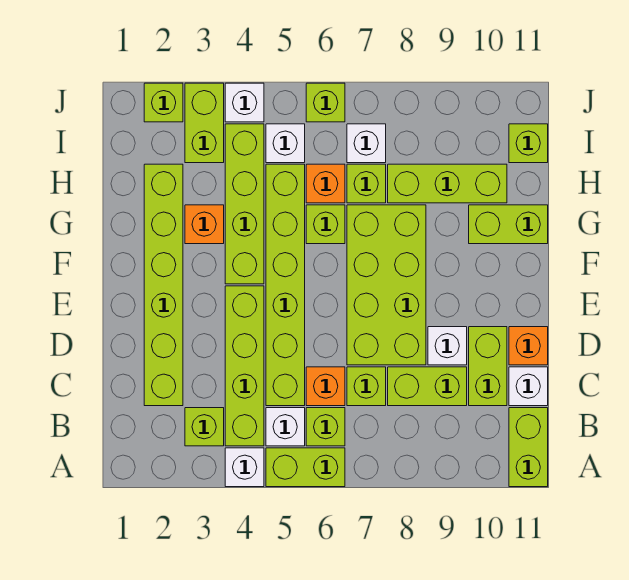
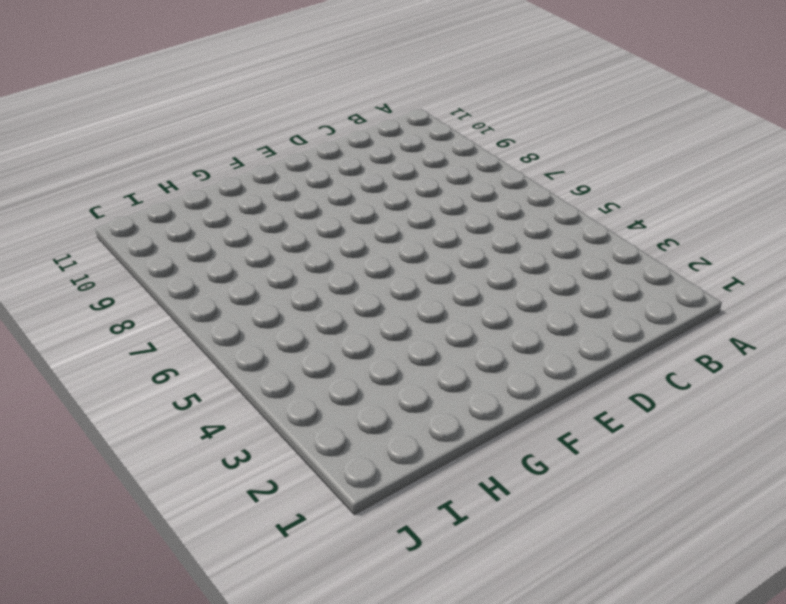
none -> white 1x1 brick [225,448,264,487]
none -> lime 1x2 brick [266,448,345,487]
none -> lime 1x2 brick [509,408,548,487]
none -> lime 1x1 brick [185,408,224,446]

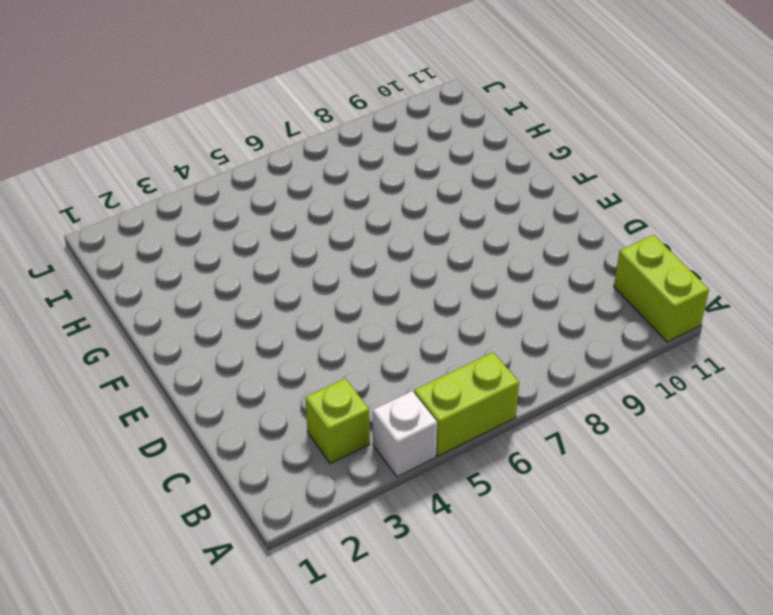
none -> lime 1x4 brick [225,286,264,446]
none -> white 1x1 brick [266,408,305,446]
none -> lime 1x1 brick [306,408,345,446]
none -> lime 1x6 brick [144,164,183,406]

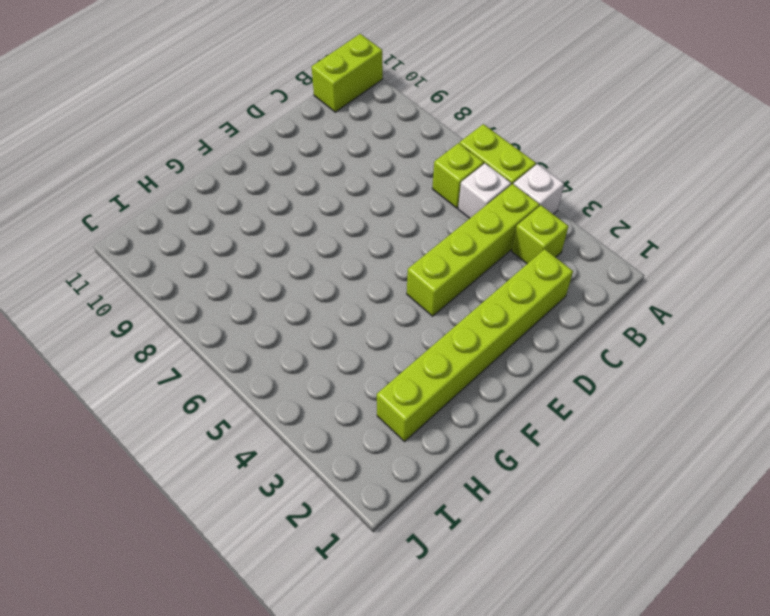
none -> lime 1x6 brick [266,164,305,406]
none -> orange 1x1 brick [306,367,345,406]
none -> lime 1x1 brick [347,367,386,406]
none -> lime 1x2 brick [388,367,467,406]

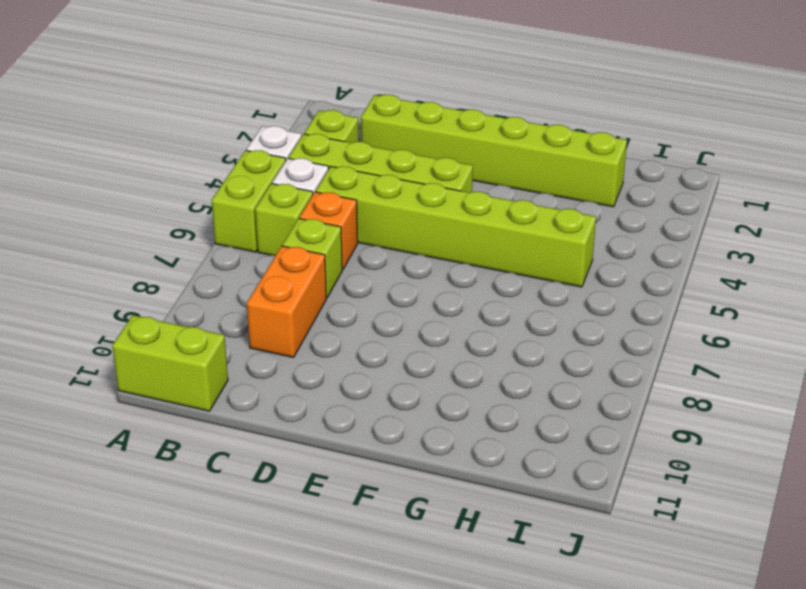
orange 1x2 brick [247,246,326,358] -> lime 1x2 brick [388,367,467,406]
none -> lime 1x2 brick [469,327,507,406]
none -> white 1x1 brick [509,367,548,406]
none -> lime 2x4 brick [347,205,426,365]
none -> white 1x1 brick [428,327,467,365]

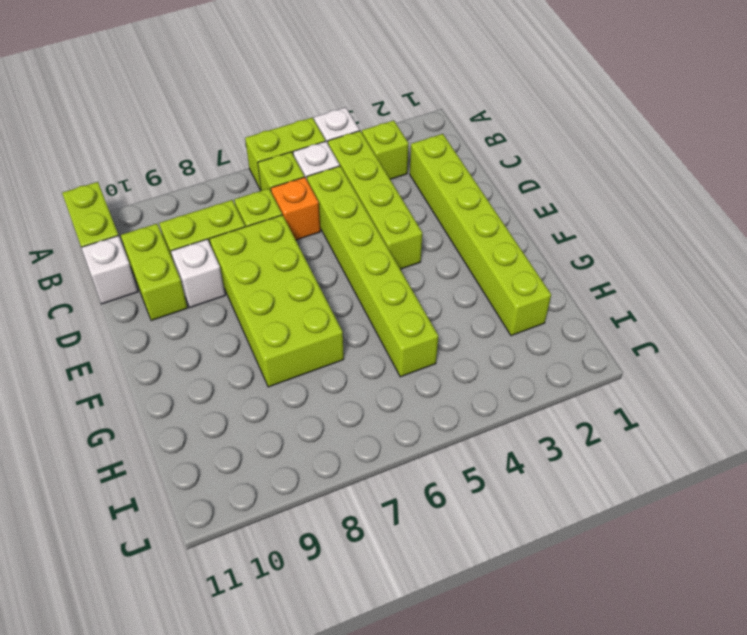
none -> orange 1x1 brick [509,327,548,365]
none -> lime 1x4 brick [225,124,264,284]
none -> orange 1x1 brick [185,205,224,244]
none -> lime 1x1 brick [306,205,345,244]

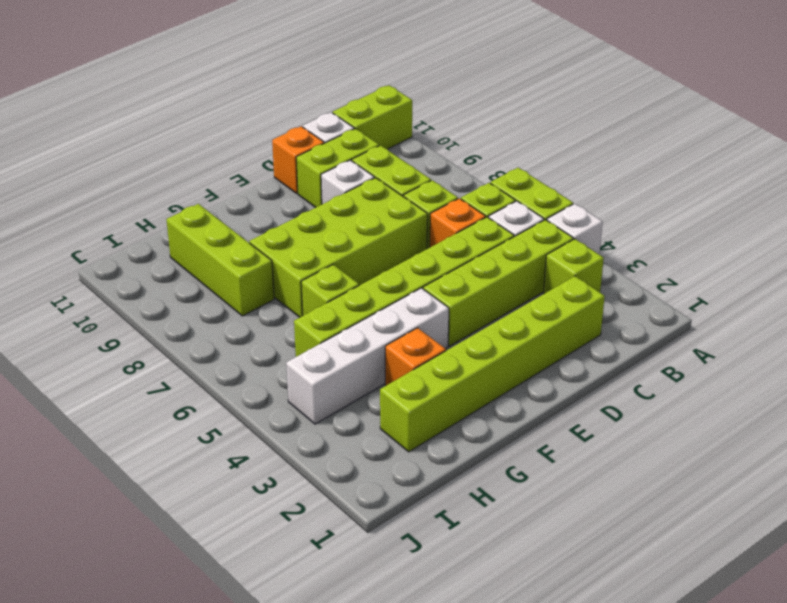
white 1x4 brick [286,288,449,424] -> lime 1x4 brick [225,124,264,284]
none -> lime 1x2 brick [469,205,548,244]
none -> orange 1x1 brick [306,164,345,203]
none -> lime 1x1 brick [347,164,386,203]
none -> lime 1x2 brick [185,83,224,163]

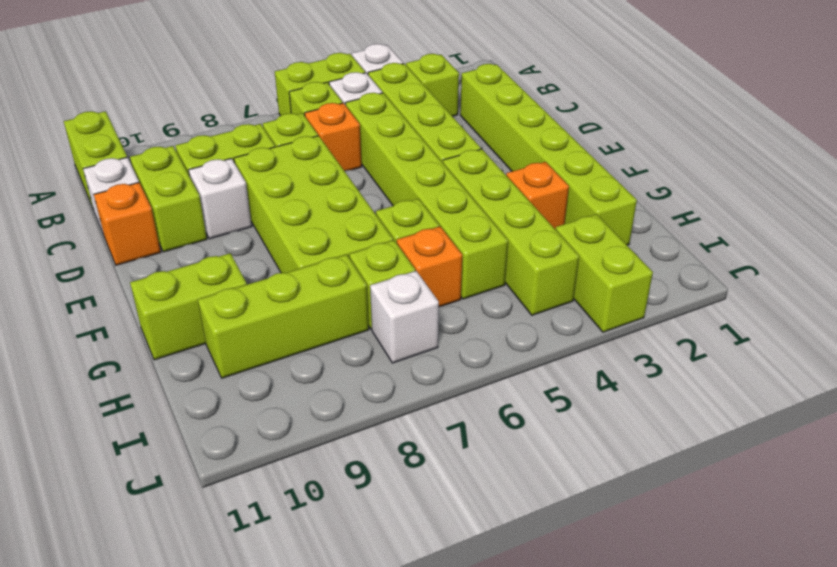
none -> white 1x1 brick [266,124,305,163]
none -> lime 1x1 brick [509,124,548,163]
none -> lime 1x1 brick [144,83,183,122]
none -> white 1x1 brick [225,83,264,122]

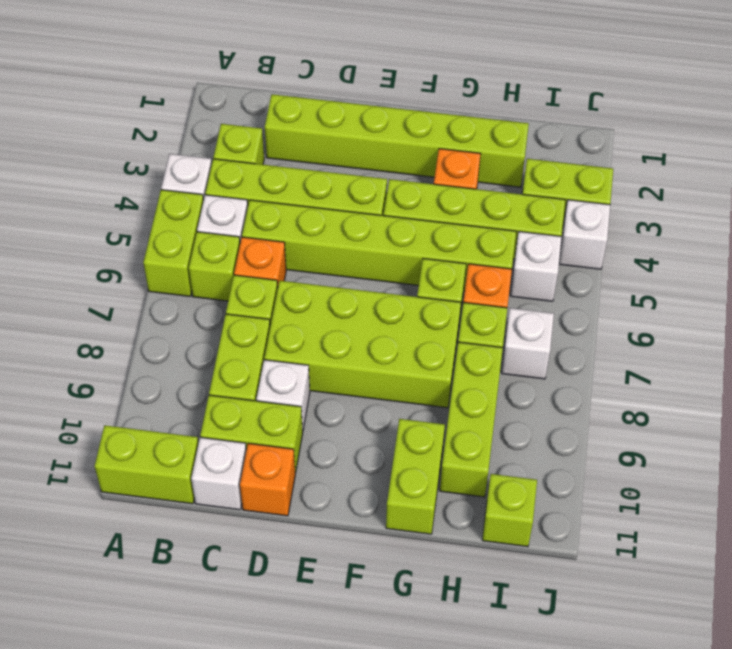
none -> lime 1x1 brick [144,83,183,122]
none -> lime 1x1 brick [306,83,345,122]

